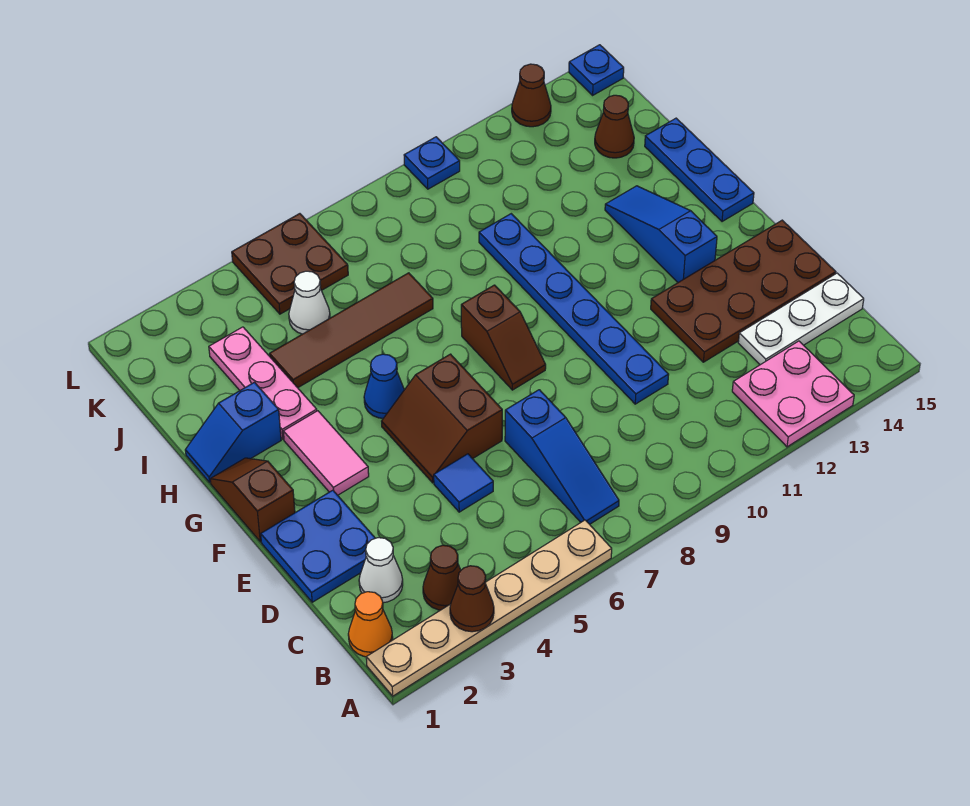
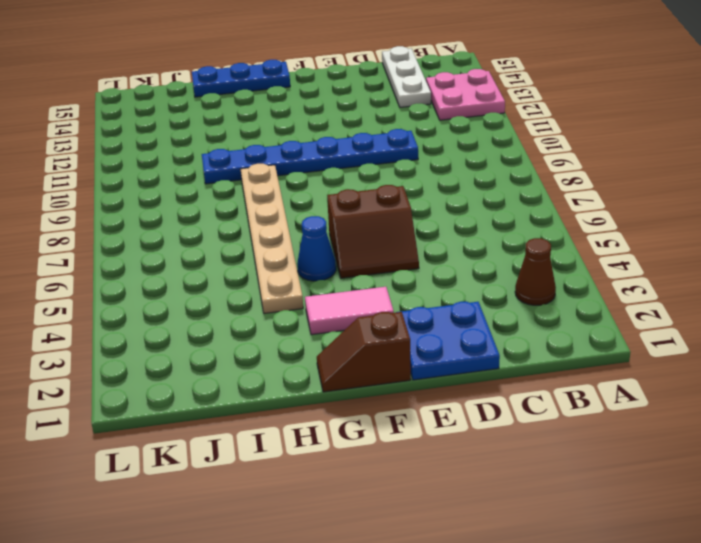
tan 1x6 plate [241,164,303,314] -> tan 1x6 plate moved to [366,520,612,696]
none -> orange 1x1 cone [348,592,393,657]
none -> blue 1x3 slope [505,390,619,524]
none -> white 1x1 cone [359,538,403,603]

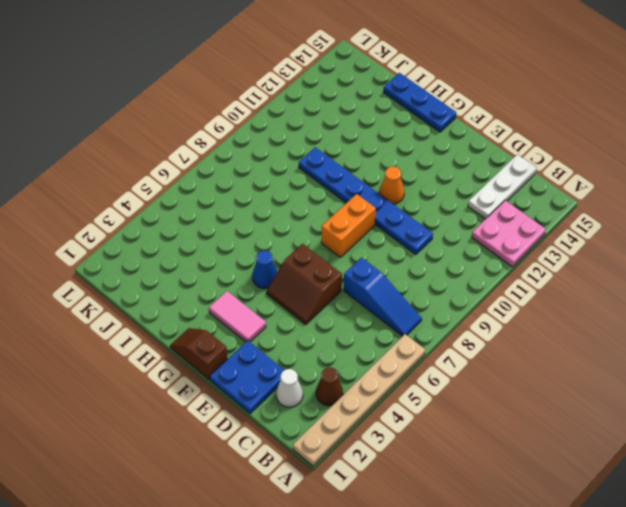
orange 1x2 brick [321,194,376,257] -> brown 1x2 slope [461,285,546,390]
orange 1x1 cone [379,167,404,204] -> orange 1x1 cone moved to [348,592,393,657]
none -> blue 1x1 tile [434,454,493,512]
none -> brown 2x4 plate [651,220,836,362]
none -> blue 1x3 slope [605,186,717,282]

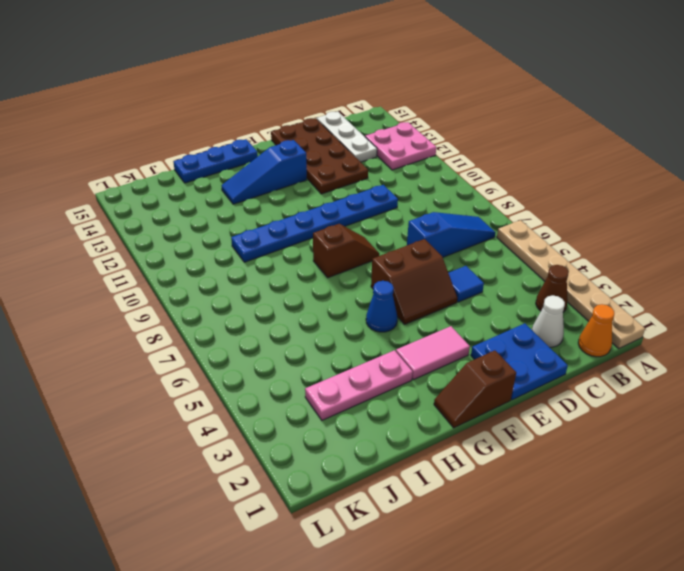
none -> blue 1x2 slope [185,382,281,482]
none -> brown 1x4 tile [269,273,433,388]
none -> white 1x1 cone [289,271,330,334]

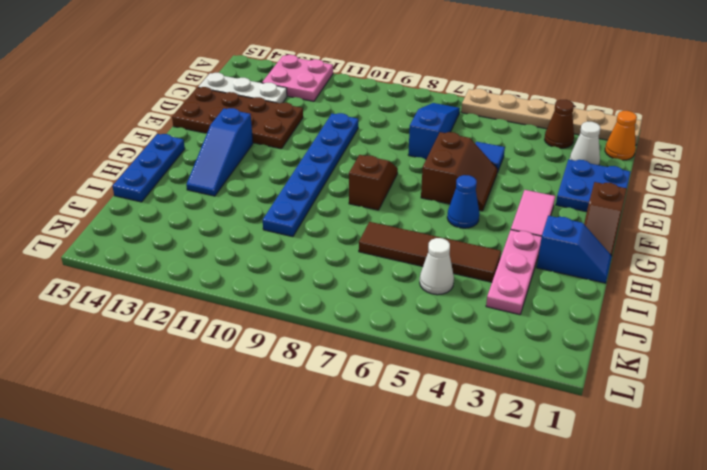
none -> brown 1x1 cone [595,95,634,158]
none -> brown 2x2 plate [232,214,348,314]
none -> blue 1x1 plate [404,137,460,189]

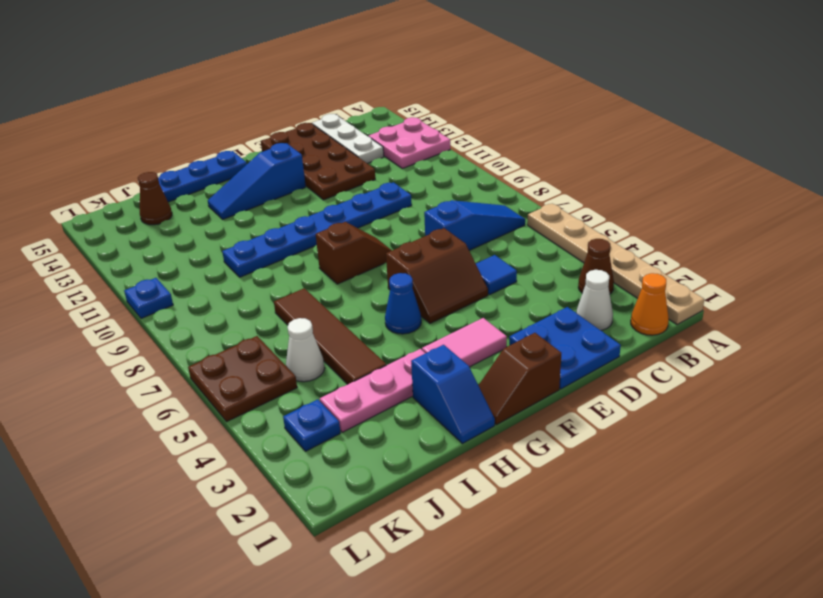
blue 1x1 plate [283,399,340,451] -> blue 1x1 plate moved to [569,45,624,95]
none -> brown 1x1 cone [512,64,551,127]
none -> brown 1x1 cone [450,566,494,632]

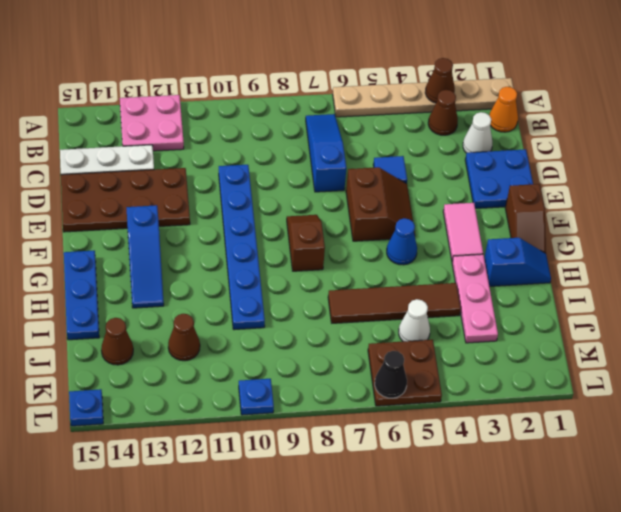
brown 1x1 cone [168,314,200,361] -> brown 1x1 cone moved to [512,64,551,127]
black 1x1 cone [375,351,407,398] -> none

